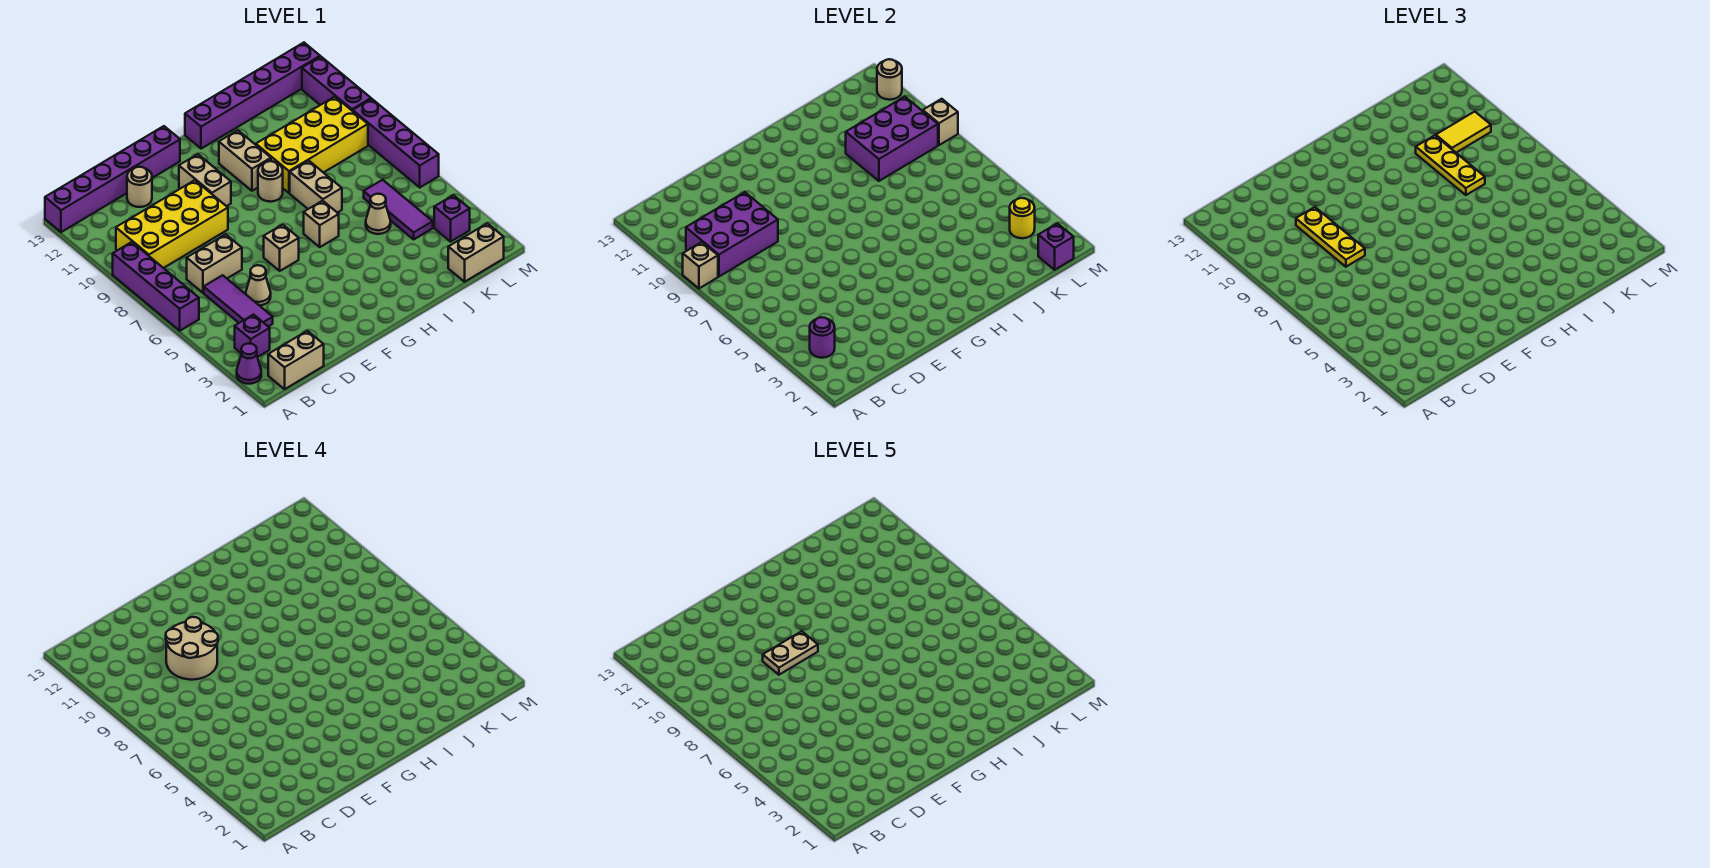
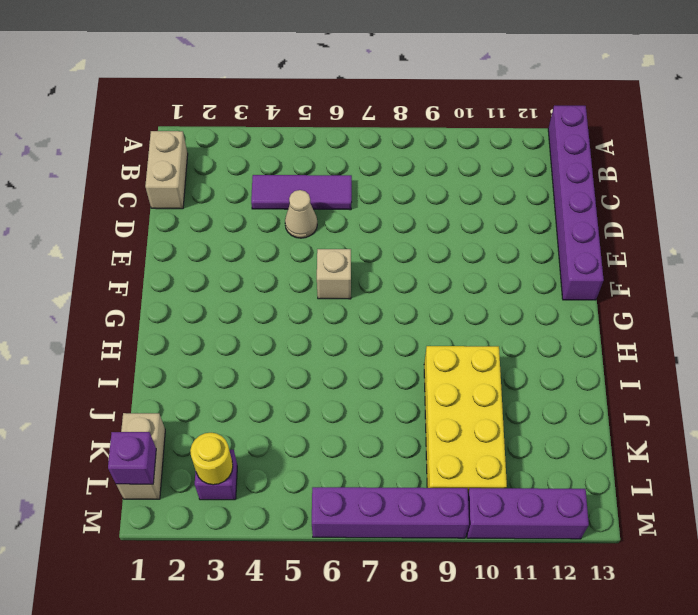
none -> purple 1x1 cone [237,344,261,384]
none -> purple 1x4 brick [113,242,199,331]
none -> purple 1x1 brick [235,315,270,357]
none -> yellow 2x4 brick [116,180,228,268]

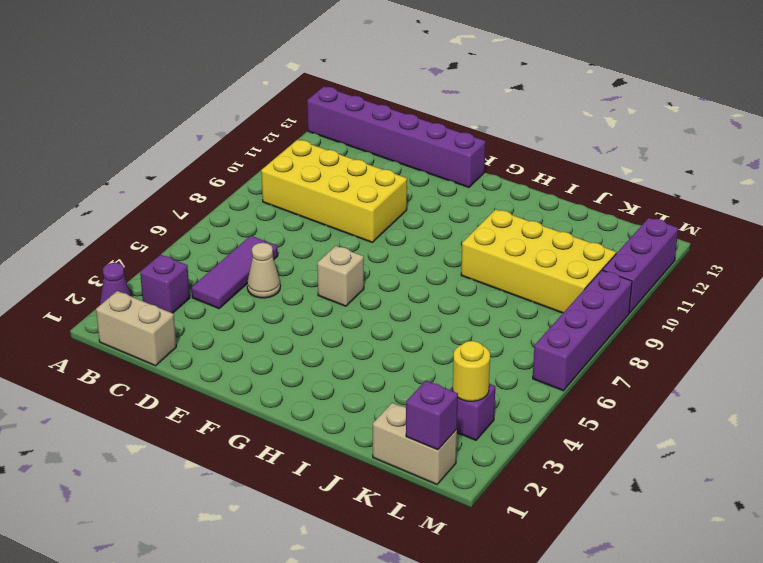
none -> purple 1x4 brick [113,242,199,331]
none -> tan 1x2 brick [187,234,242,293]
none -> tan 1x1 round brick [127,167,152,207]
none -> tan 1x2 brick [179,154,231,206]

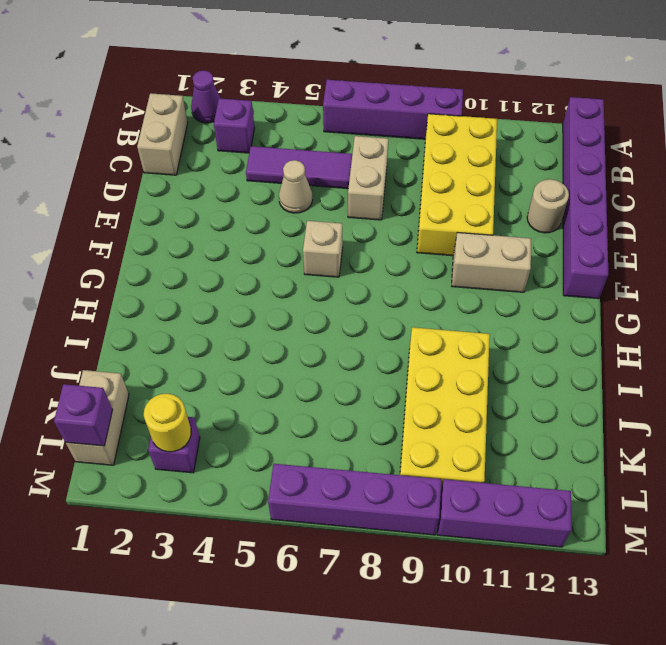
none -> tan 1x1 brick [304,201,339,247]
none -> tan 1x1 round brick [258,161,283,202]
none -> tan 1x2 brick [219,130,271,191]
none -> purple 1x6 brick [185,43,320,149]

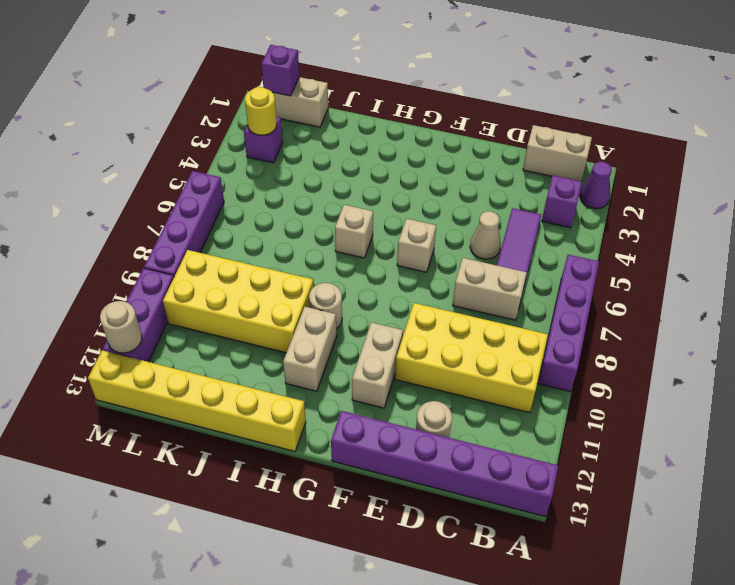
yellow 1x6 brick [88,350,306,451] -> purple 1x6 brick [185,43,320,149]
none -> tan 1x2 brick [290,161,342,213]
none -> tan 1x1 cone [366,194,391,234]
none -> purple 1x3 tile [364,180,433,239]
none -> tan 1x1 brick [683,242,718,288]

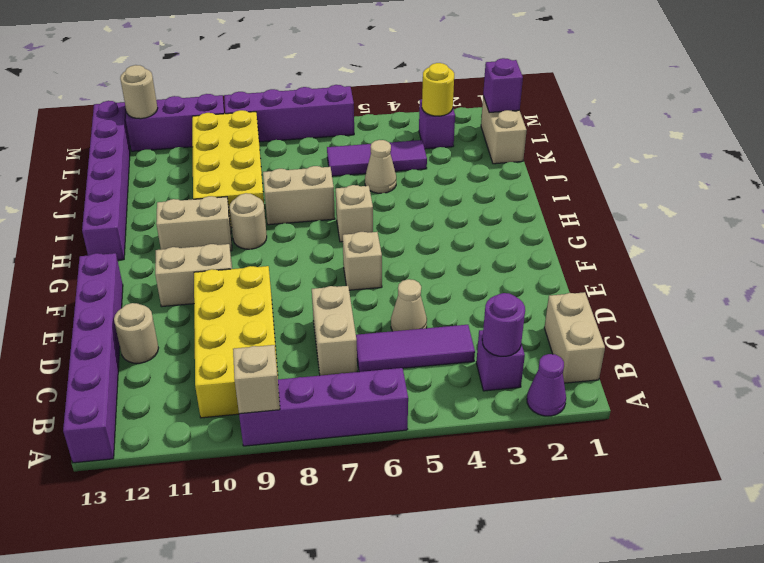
none -> purple 2x3 brick [686,192,778,276]
none -> purple 2x3 brick [846,97,938,181]
none -> tan 1x1 brick [923,99,958,145]
none -> yellow 1x3 plate [1296,207,1365,267]

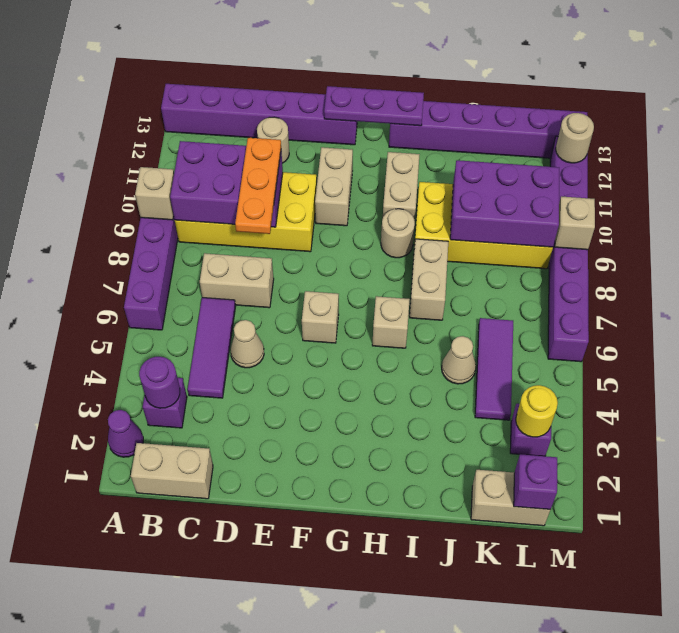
orange 1x3 plate [235,138,281,234] -> yellow 1x3 plate [1296,207,1365,267]
purple 1x3 plate [324,86,424,126] -> none
none -> yellow 1x3 plate [1416,135,1485,195]
none -> yellow 1x2 tile [1436,112,1491,153]
none -> tan 2x2 round brick [166,617,218,680]
none -> tan 1x2 plate [763,631,818,675]

